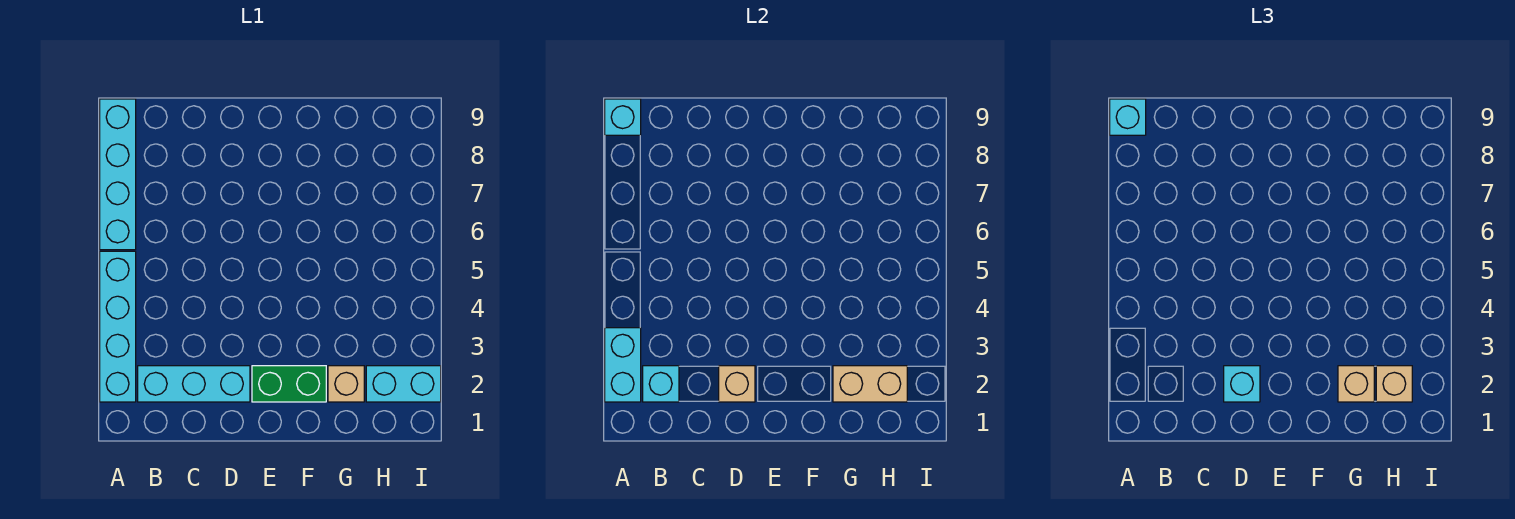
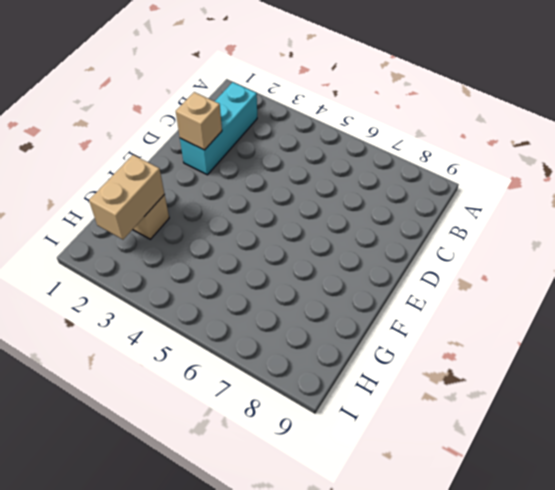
none -> cyan 1x4 brick [100,251,136,402]
none -> cyan 1x4 brick [100,99,136,250]
none -> green 1x2 brick [252,366,326,402]

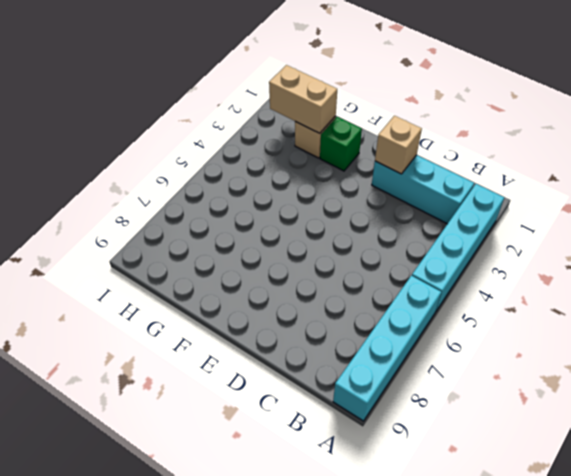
green 1x1 brick [320,117,362,171] -> green 1x2 brick [252,366,326,402]
none -> cyan 1x2 brick [366,366,441,402]
none -> cyan 1x2 brick [605,328,641,402]
none -> cyan 1x1 brick [605,99,641,135]

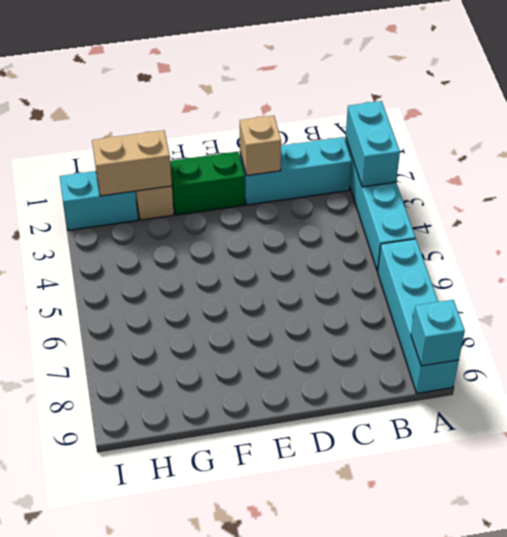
none -> cyan 1x1 brick [643,366,679,402]
none -> cyan 1x1 brick [1110,99,1146,135]
none -> cyan 1x1 brick [1224,366,1260,402]

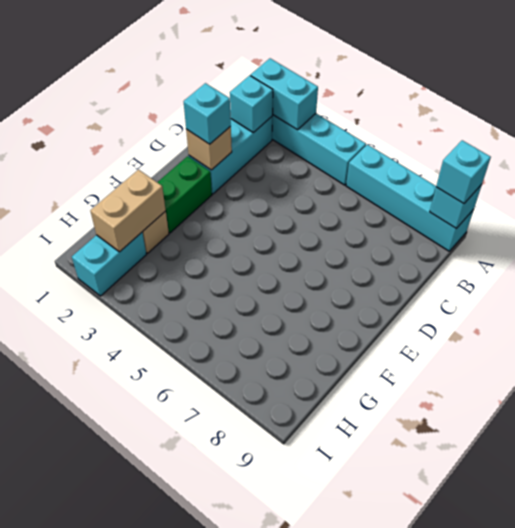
none -> tan 1x1 brick [1338,366,1374,402]
none -> tan 1x1 brick [1376,366,1412,402]

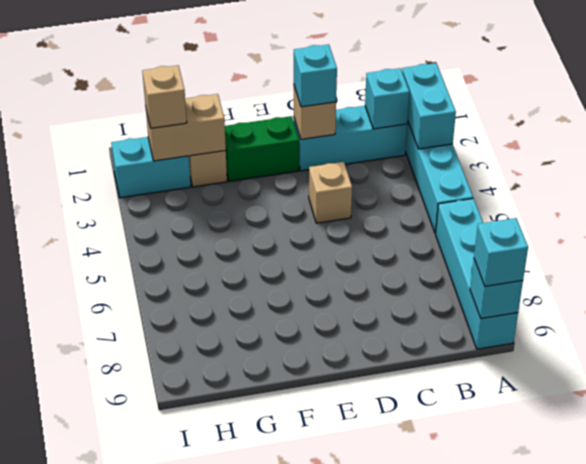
tan 1x1 brick [309,162,352,223] -> tan 1x1 brick moved to [1338,366,1374,402]

